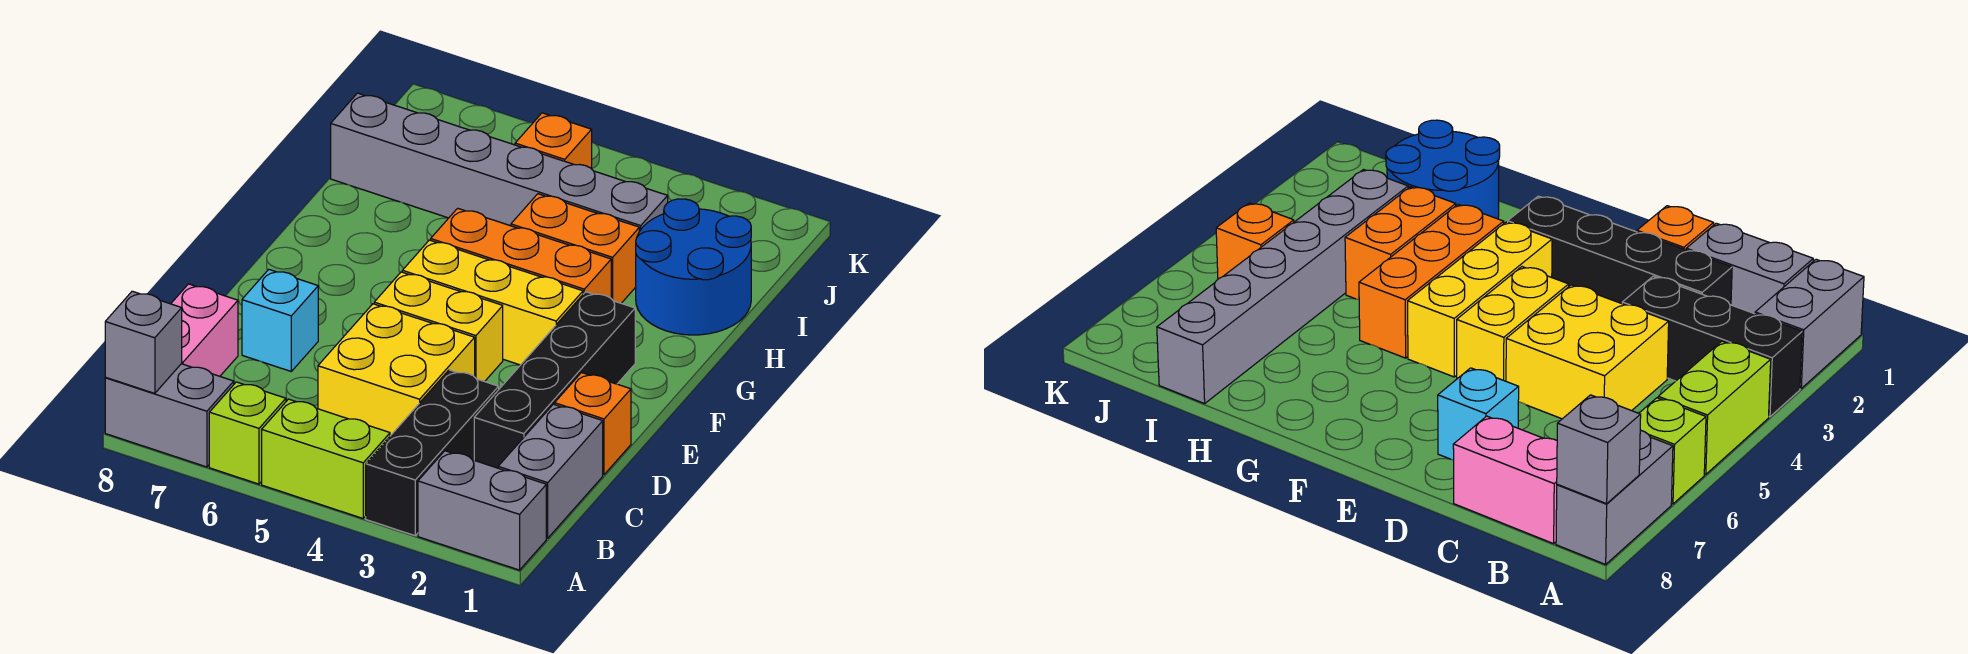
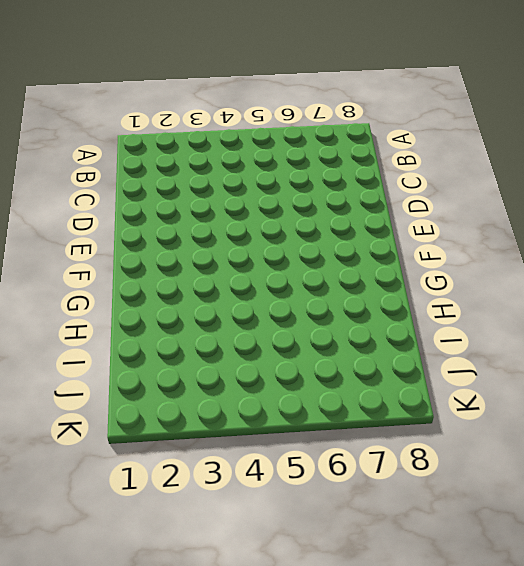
none -> grey 1x2 brick [418,451,546,570]
none -> black 1x3 brick [366,370,499,536]
none -> lime 1x2 brick [262,399,390,518]

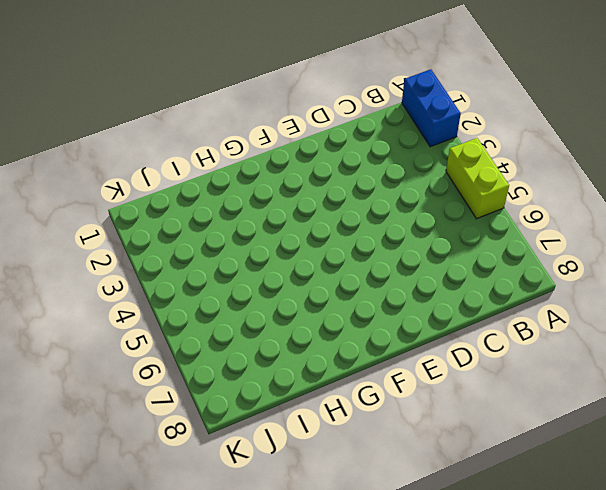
blue 1x2 brick [402,69,461,147] -> grey 1x2 brick [418,451,546,570]
none -> black 1x3 brick [366,370,499,536]
none -> lime 1x1 brick [209,382,286,484]
none -> grey 1x2 brick [105,364,234,467]

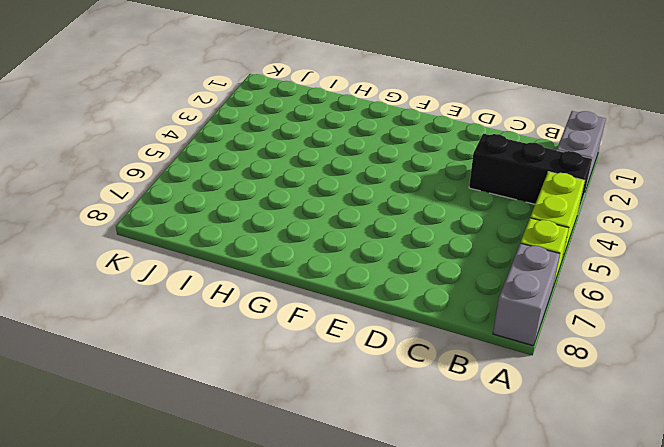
none -> grey 1x2 brick [498,404,603,538]
none -> pink 1x2 brick [171,284,238,376]
none -> black 1x4 brick [474,292,635,468]

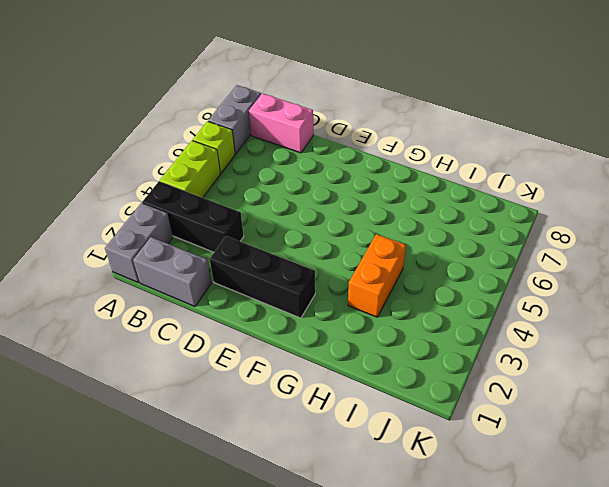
black 1x3 brick [210,236,315,318] -> black 1x4 brick [474,292,635,468]
none -> yellow 2x2 brick [318,304,475,436]
none -> orange 1x1 brick [555,373,631,475]
none -> cyan 1x1 brick [242,270,318,371]

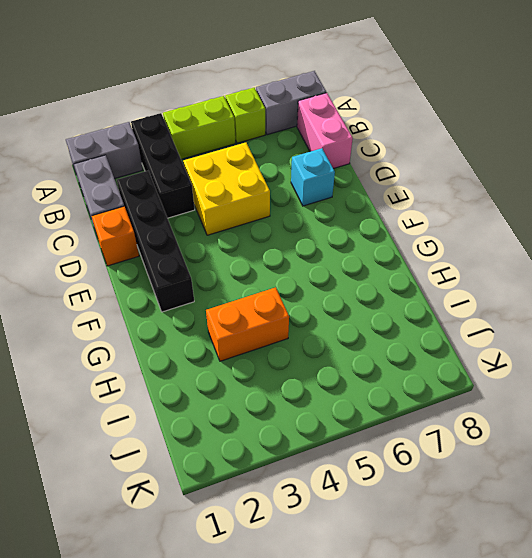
none -> yellow 1x2 brick [374,272,503,382]
none -> yellow 1x3 brick [402,240,583,365]
none -> orange 1x3 brick [431,208,611,298]

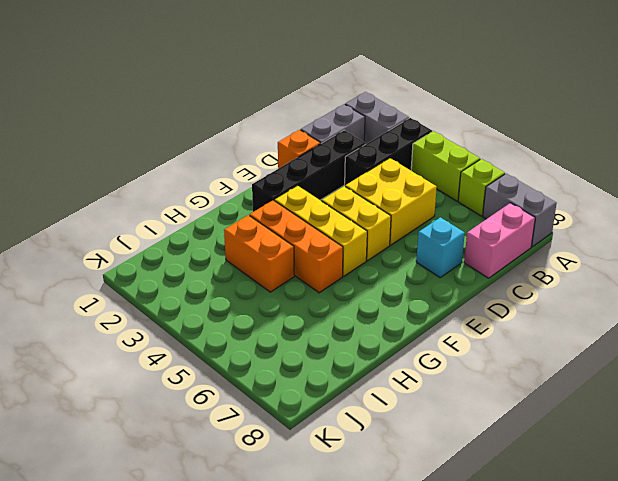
none -> blue 2x2 round brick [636,199,751,335]
none -> grey 1x6 brick [331,93,668,231]
none -> orange 1x1 brick [515,113,592,169]

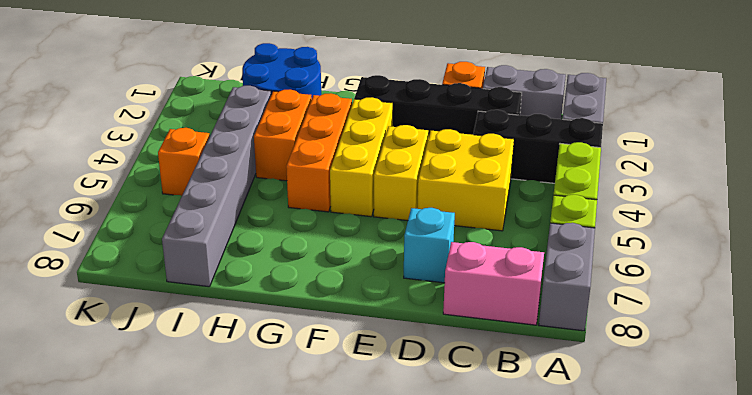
none -> grey 1x1 brick [105,291,182,393]

